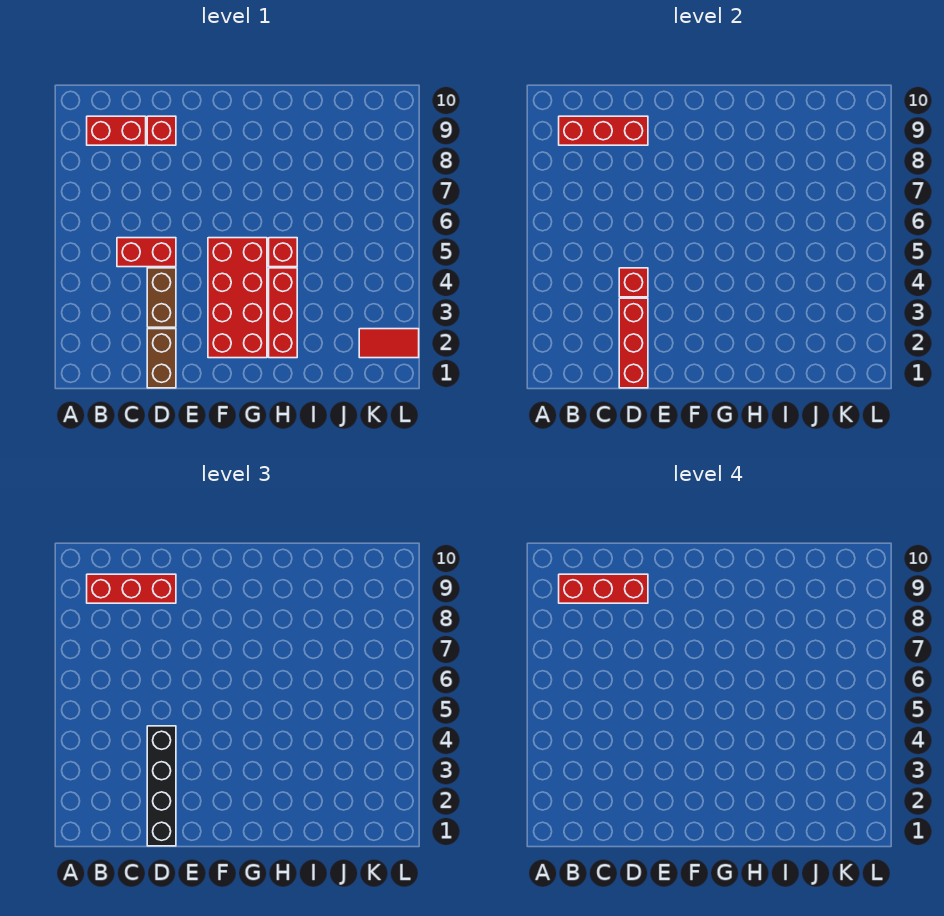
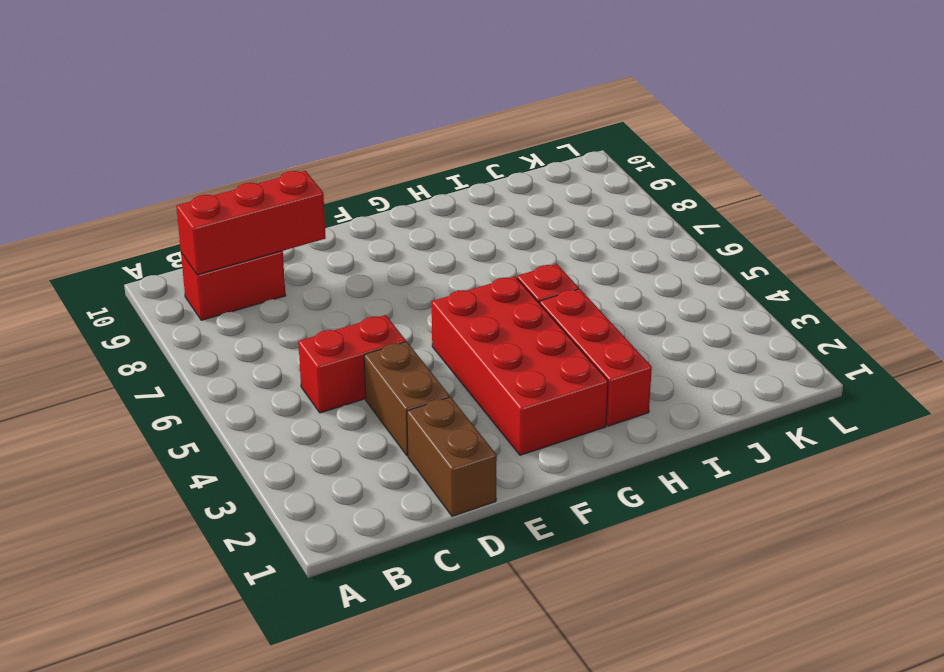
none -> red 1x1 brick [147,116,176,145]
none -> red 1x2 tile [359,329,419,358]
none -> red 1x3 brick [619,298,648,388]

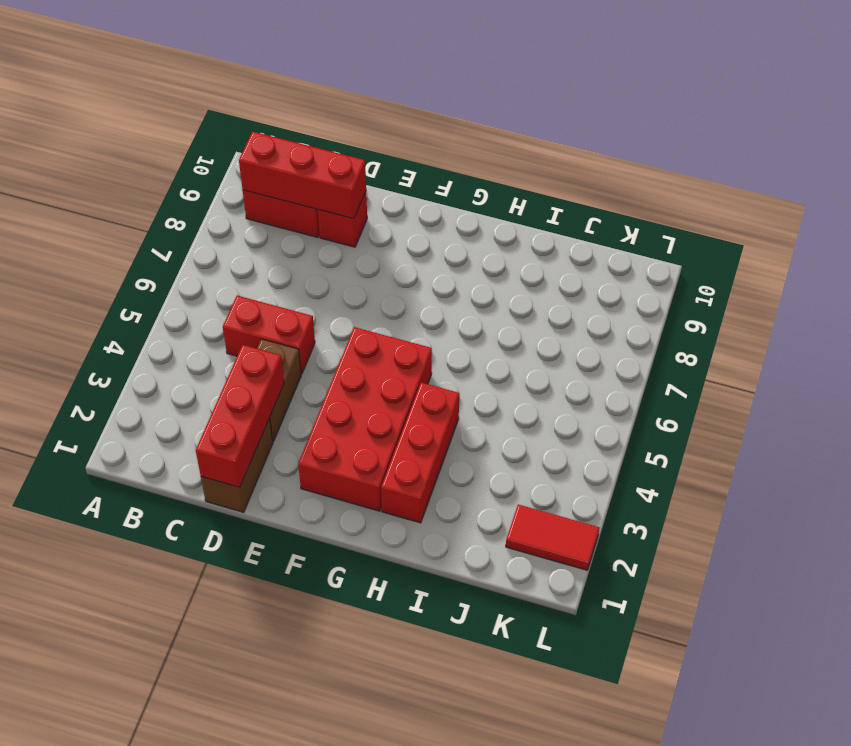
none -> red 1x1 brick [269,238,297,267]
none -> red 1x1 brick [619,268,648,297]
none -> red 1x3 brick [87,574,176,603]

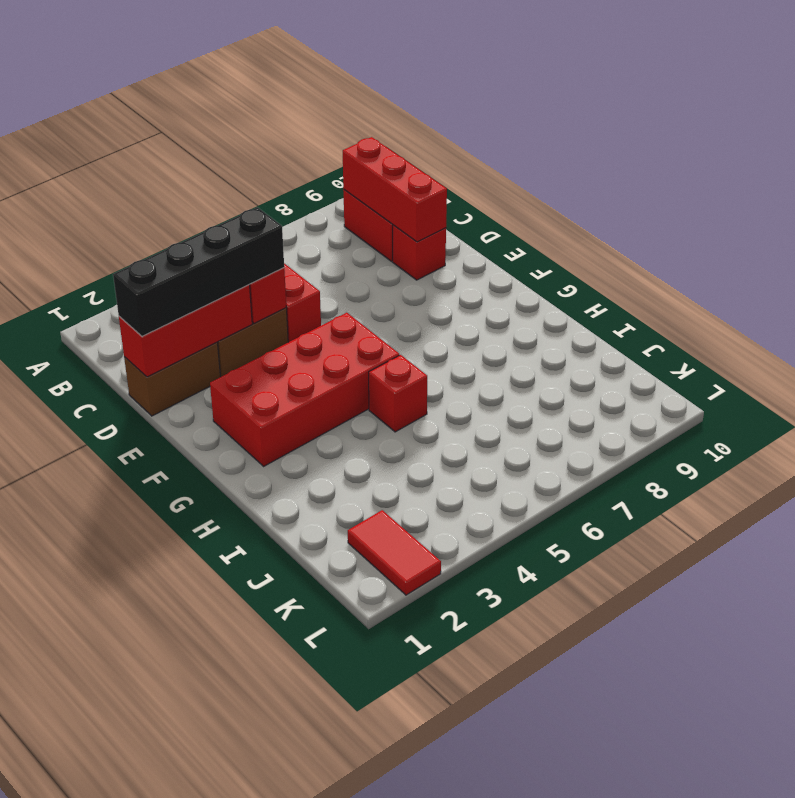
none -> red 1x3 brick [269,268,297,358]
none -> red 1x3 brick [87,574,176,603]
none -> red 1x3 brick [559,574,648,603]

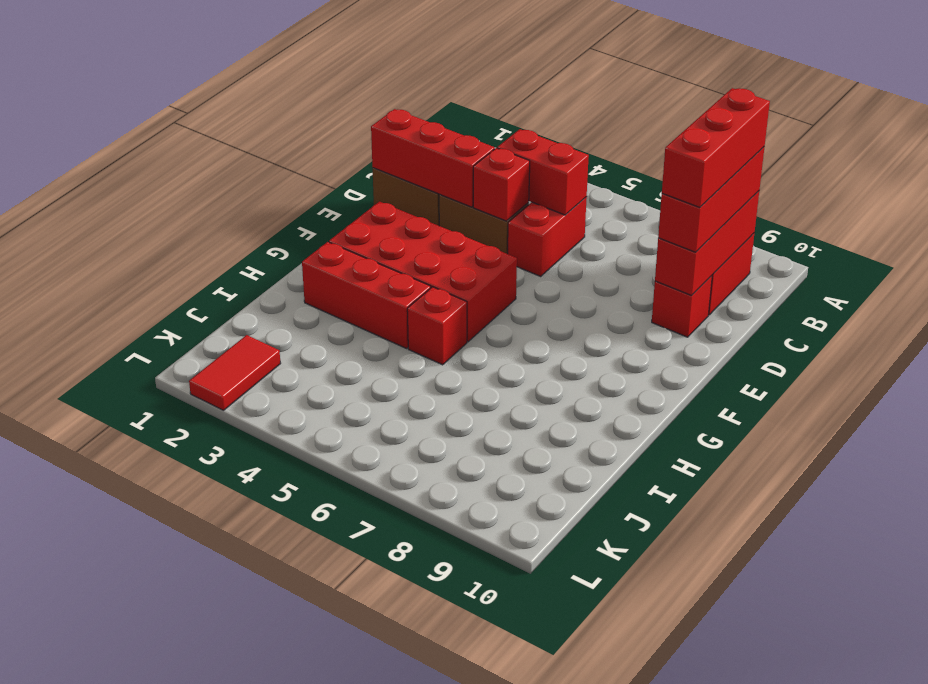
red 1x2 brick [497,129,589,215] -> none
none -> black 1x4 brick [147,726,176,846]

